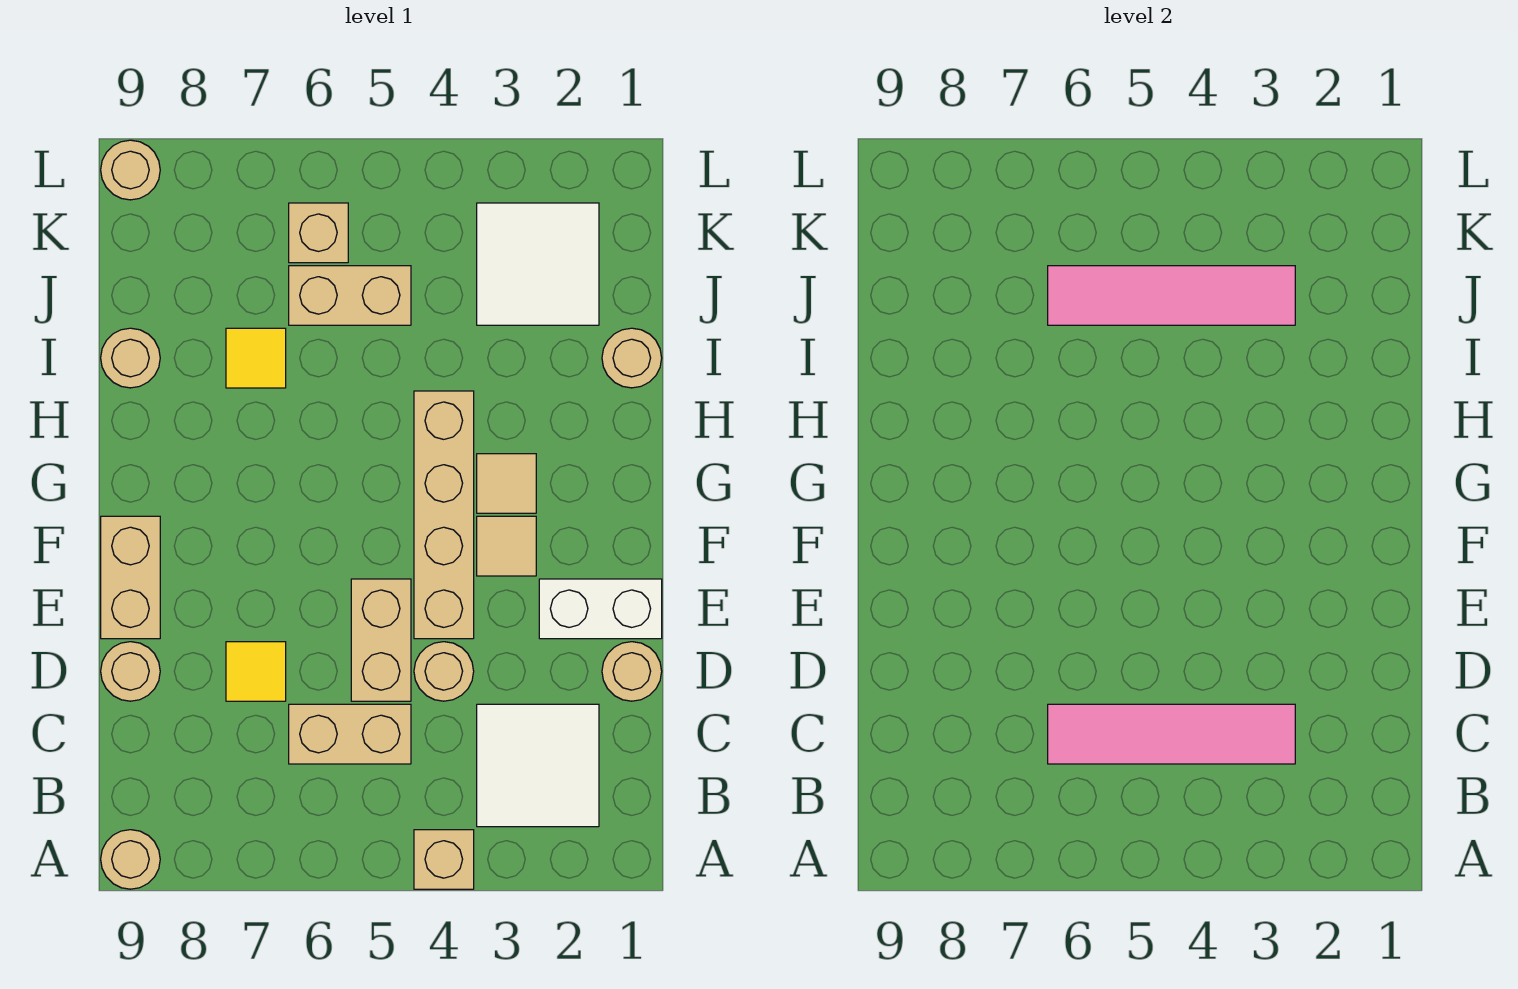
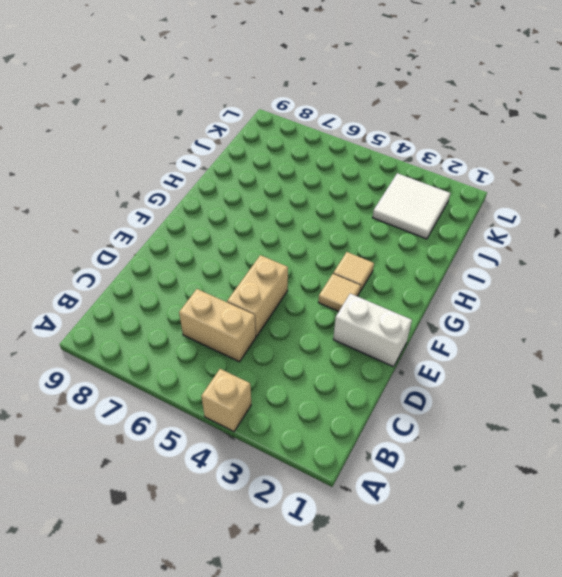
none -> tan 1x1 round brick [101,830,160,889]
none -> white 2x2 tile [477,704,599,827]
none -> tan 1x1 round brick [602,642,662,701]

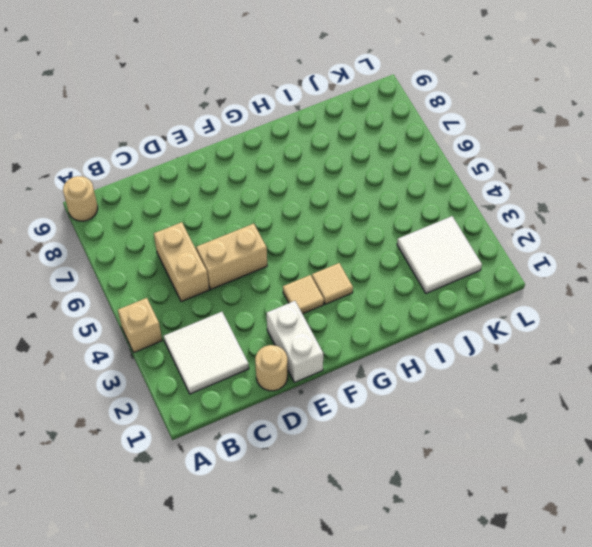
none -> tan 1x1 round brick [414,642,474,701]
none -> yellow 1x1 tile [226,642,286,701]
none -> tan 1x1 round brick [101,642,160,701]

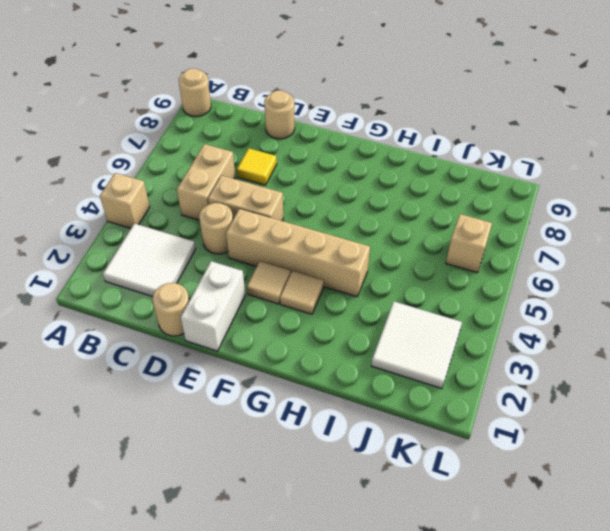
none -> tan 1x2 brick [101,516,160,639]
none -> tan 1x1 round brick [602,328,662,388]
none -> yellow 1x1 tile [226,328,286,388]

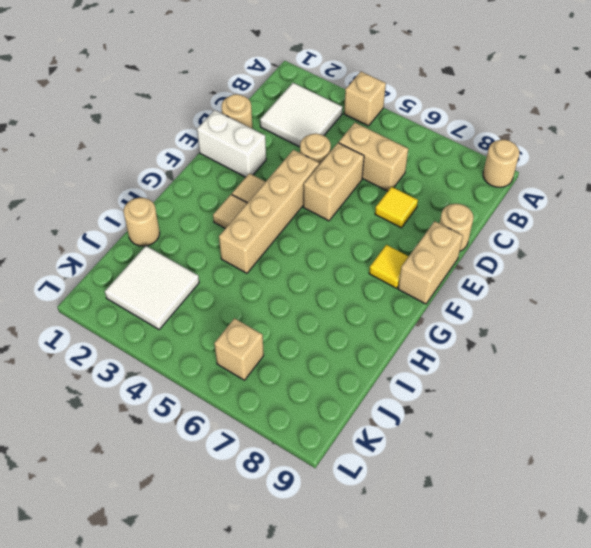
yellow 1x1 tile [369,245,409,288] -> yellow 1x1 tile moved to [226,328,286,388]
none -> tan 1x1 round brick [101,328,160,388]
none -> tan 1x2 brick [289,266,411,325]
none -> tan 1x1 round brick [101,140,160,200]

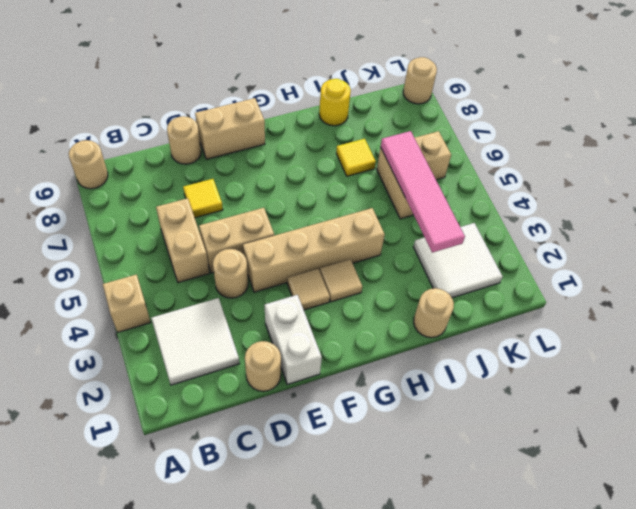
yellow 1x1 round brick [319,79,351,126] -> tan 1x1 round brick [101,328,160,388]
none -> pink 1x4 tile [1048,704,1295,764]

